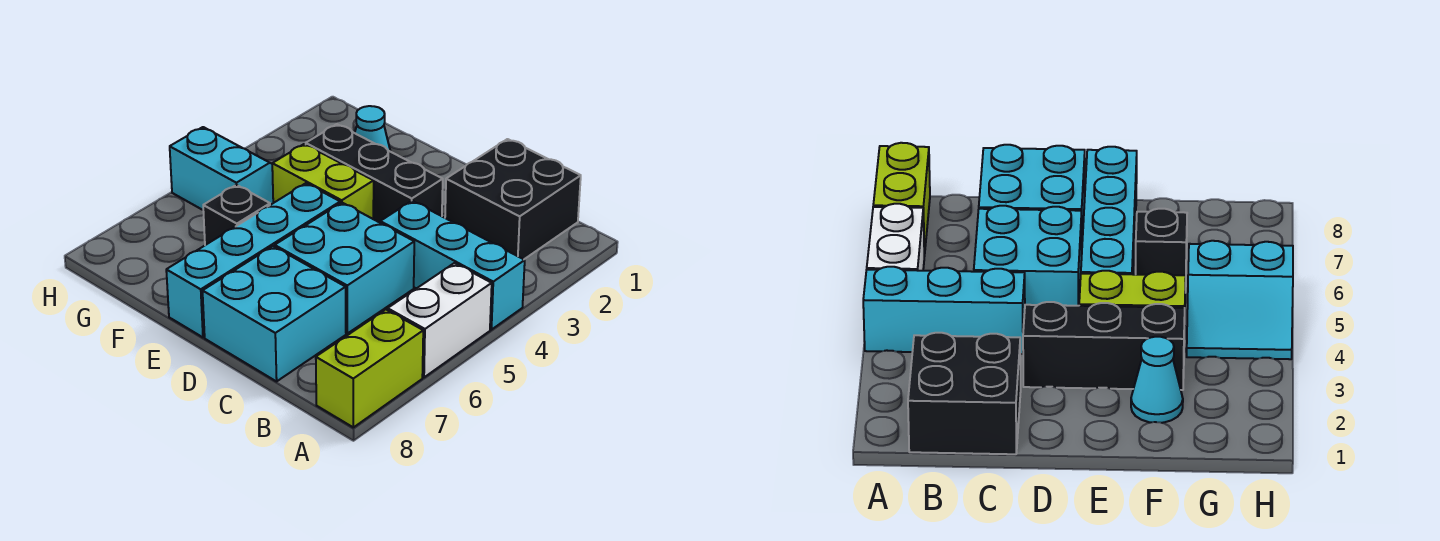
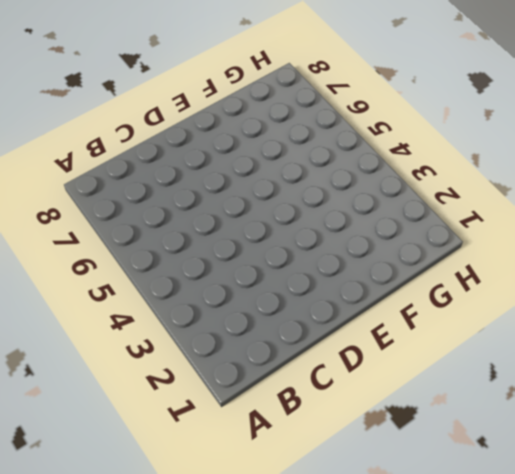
none -> cyan 1x3 brick [380,201,525,330]
none -> white 1x2 brick [388,263,492,377]
none -> lime 1x2 brick [316,310,423,427]

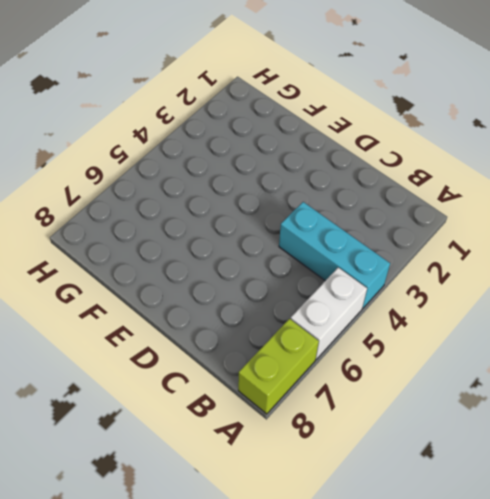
none -> black 2x2 brick [445,139,581,259]
none -> cyan 2x2 brick [275,203,414,334]
none -> cyan 2x2 brick [203,246,346,381]

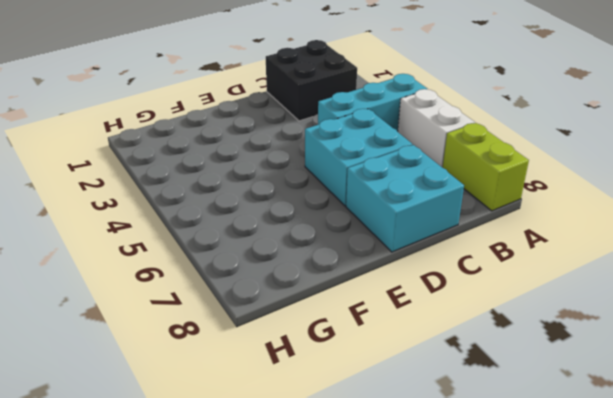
none -> black 1x3 brick [306,124,443,223]
none -> lime 1x2 brick [272,144,374,219]
none -> cyan 1x4 brick [166,183,340,337]

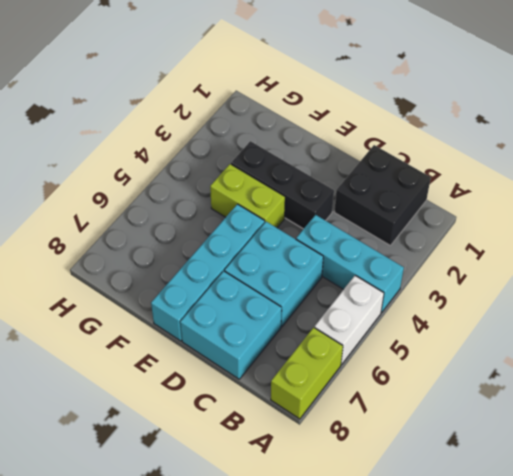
none -> cyan 1x1 cone [355,106,390,151]
none -> black 1x1 brick [203,185,270,245]
none -> cyan 2x2 slope [170,127,273,210]

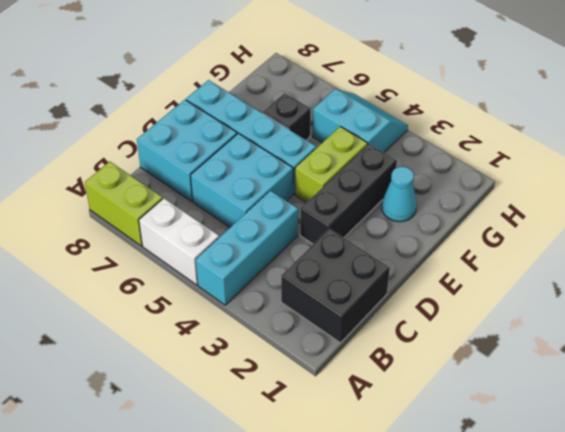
cyan 2x2 slope [312,89,408,152] -> cyan 2x2 slope turned to [170,127,273,210]

